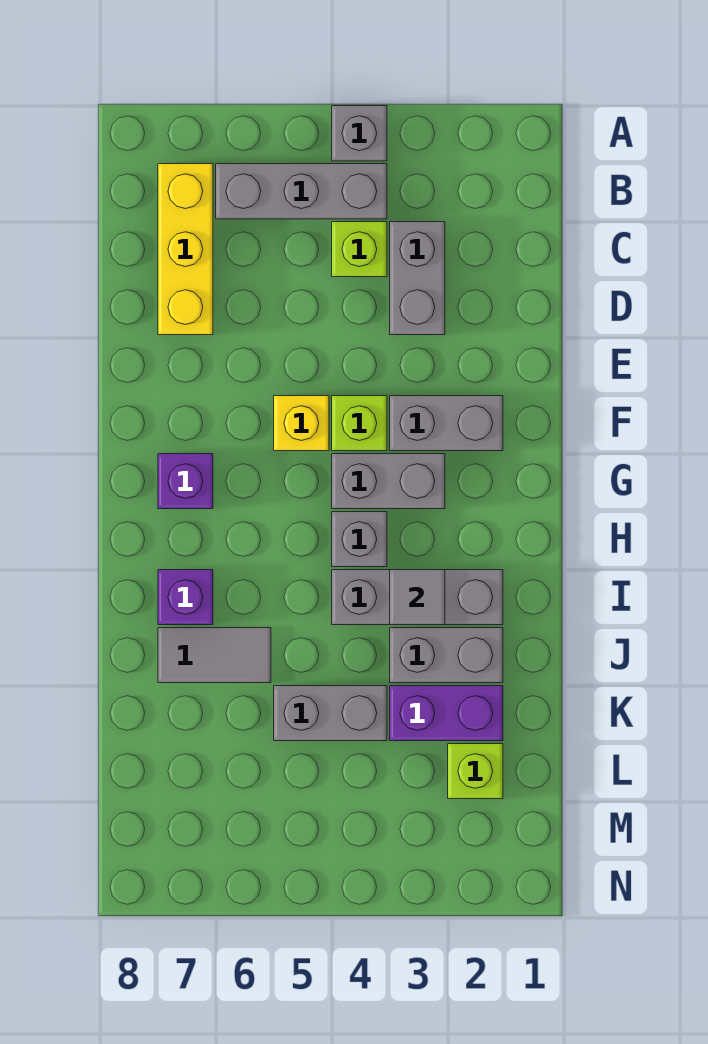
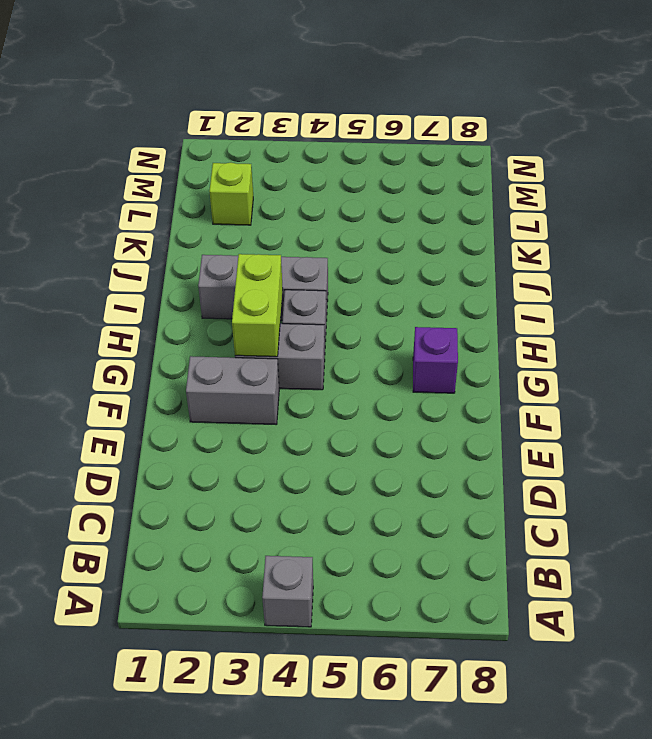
lime 1x2 brick [232,254,283,357] -> none
none -> grey 1x3 brick [216,164,387,219]
none -> yellow 1x3 brick [158,164,213,335]
none -> grey 1x2 brick [390,222,445,335]

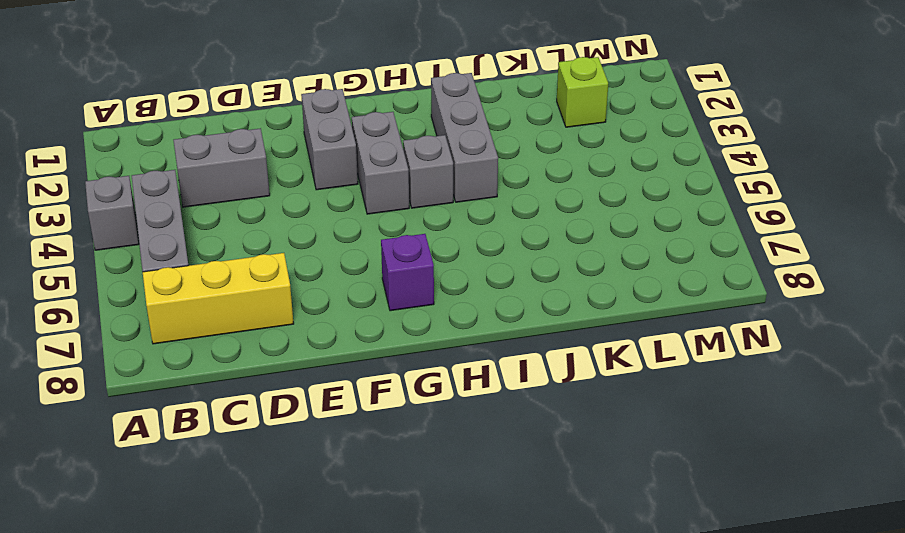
none -> lime 1x1 brick [332,222,387,277]
none -> lime 1x1 brick [332,396,387,451]
none -> yellow 1x1 brick [274,396,329,451]

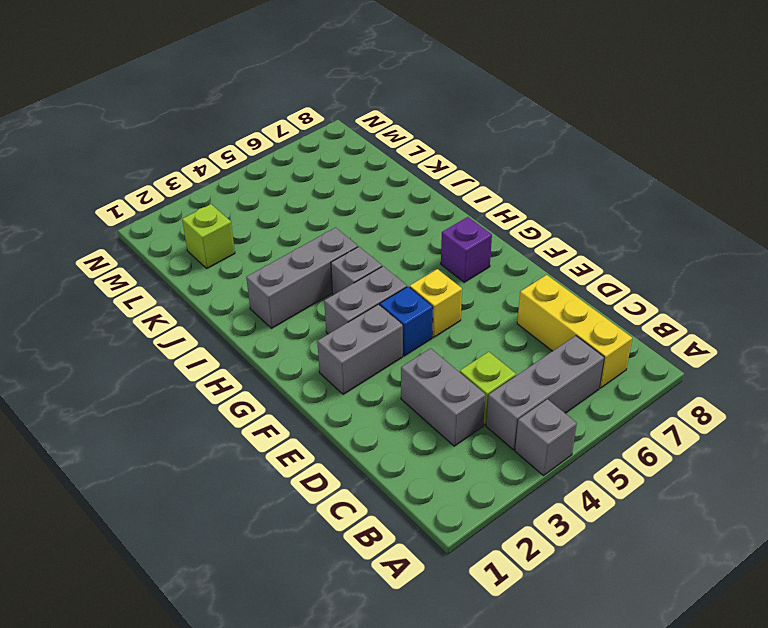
blue 1x1 brick [380,286,433,356] -> lime 1x1 brick [332,396,387,451]
none -> purple 1x1 brick [158,570,213,625]
none -> grey 1x2 brick [390,628,503,683]
none -> grey 1x2 tile [158,628,271,683]

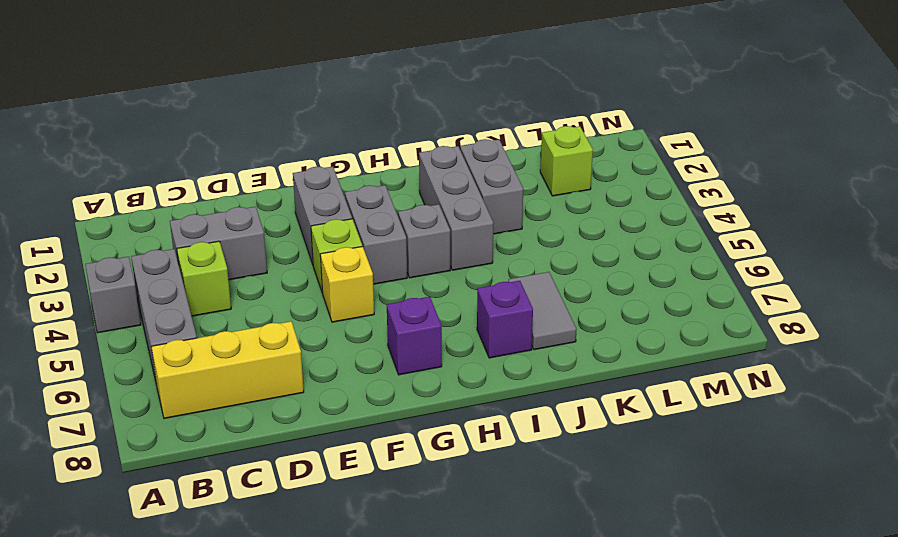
none -> purple 1x2 brick [390,686,503,741]
none -> grey 1x2 brick [274,686,387,741]
none -> grey 1x1 tile [390,570,445,625]

